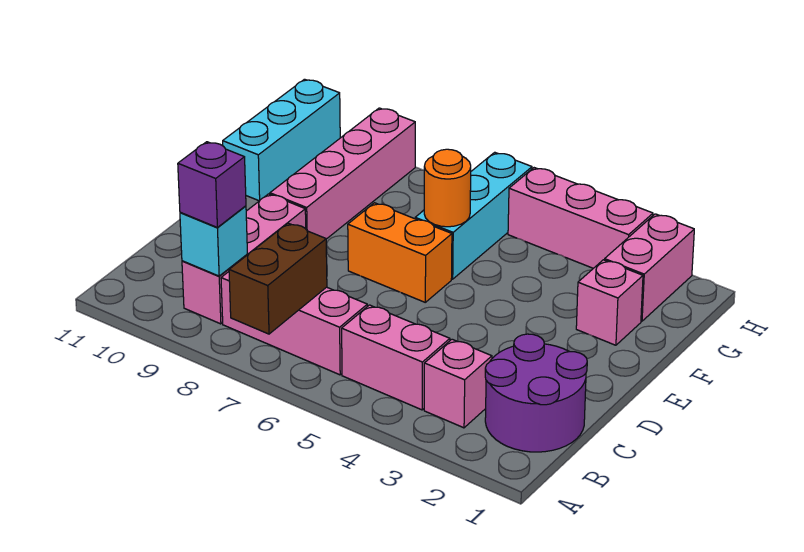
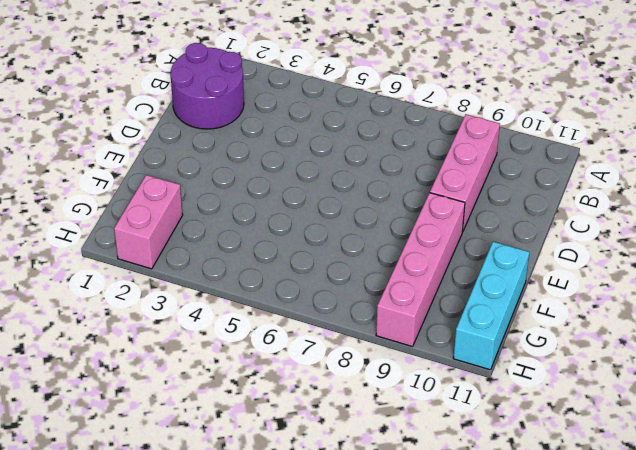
none -> pink 1x1 brick [424,339,492,428]
none -> pink 1x2 brick [342,305,450,410]
none -> pink 1x3 brick [221,272,367,375]

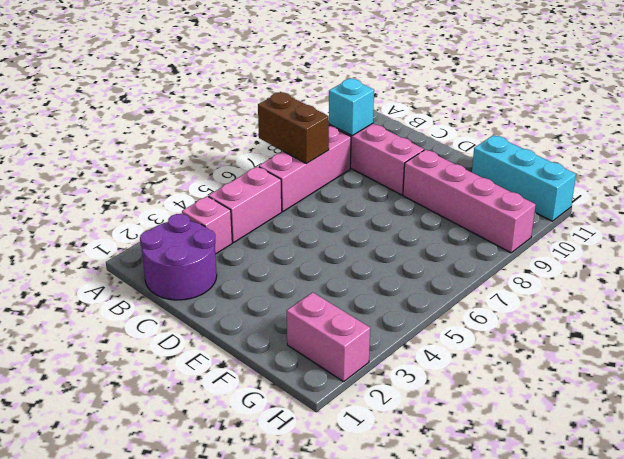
none -> orange 1x2 brick [348,203,452,302]
none -> pink 1x1 brick [576,260,643,345]
none -> cyan 1x3 brick [415,152,532,279]

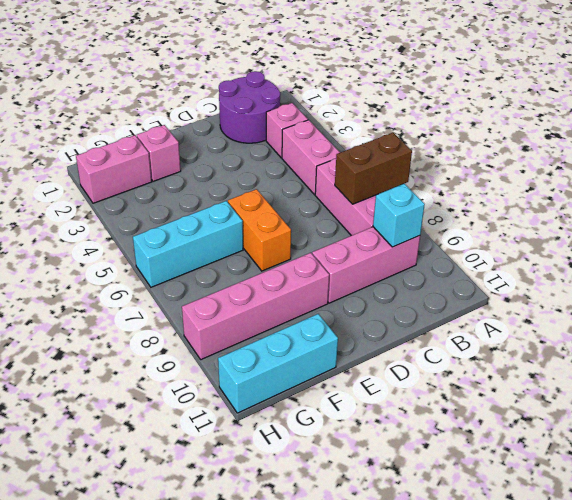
none -> pink 1x3 brick [508,168,653,268]
none -> orange 1x1 round brick [424,149,471,227]
none -> purple 1x1 brick [178,142,246,227]

